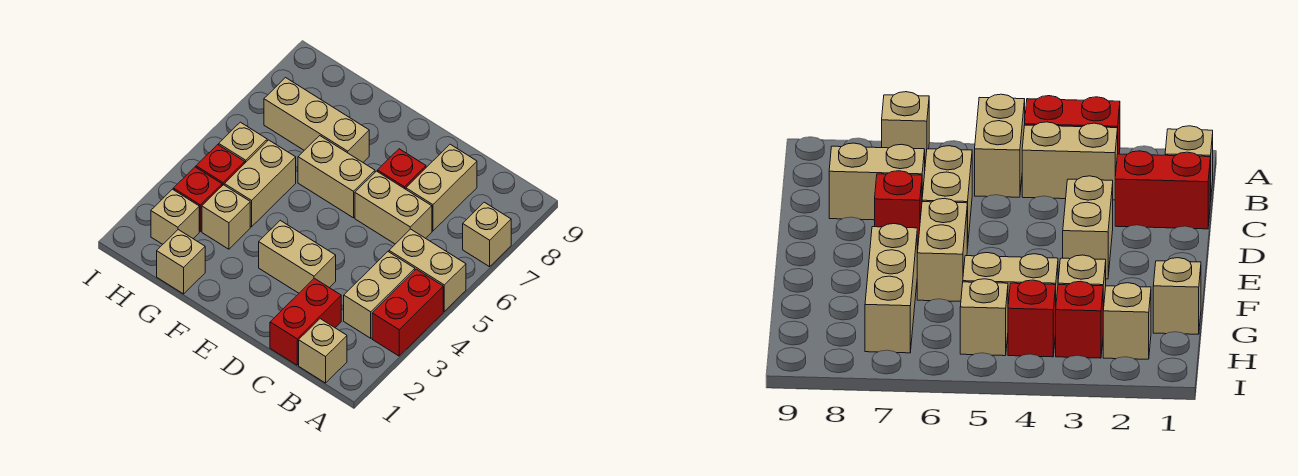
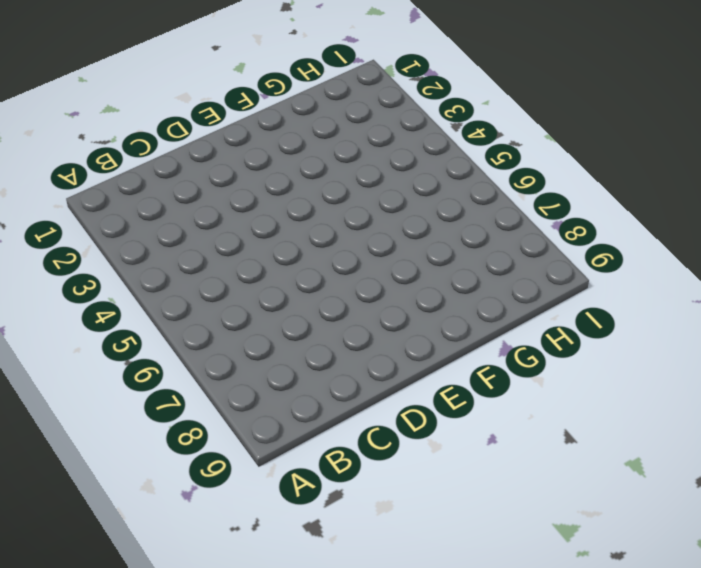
none -> red 1x2 brick [372,269,443,356]
none -> tan 1x2 brick [389,229,466,311]
none -> tan 1x1 brick [463,202,511,267]

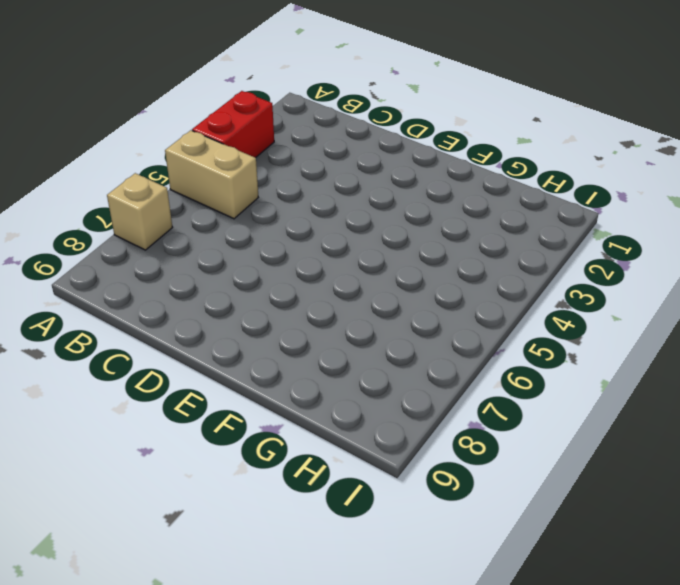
none -> tan 1x1 brick [299,319,347,383]
none -> tan 1x2 brick [344,252,415,338]
none -> red 1x2 brick [270,278,341,365]

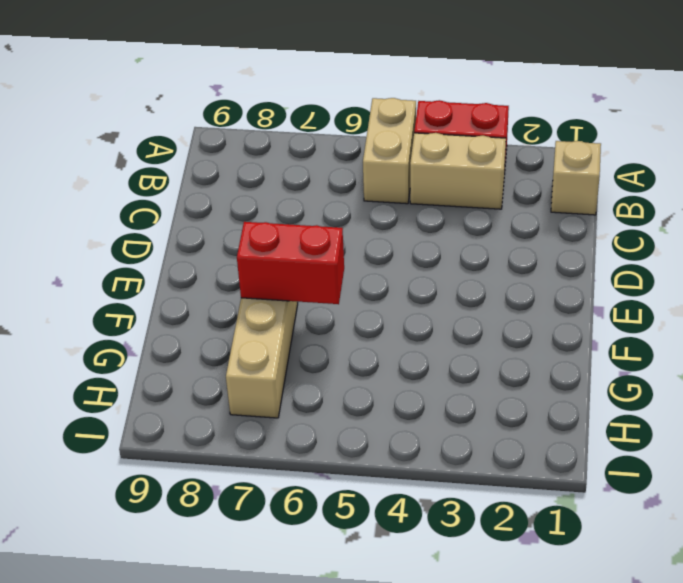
red 1x2 brick [237,222,344,304] -> red 1x2 brick moved to [270,278,341,365]
none -> tan 1x1 brick [463,202,511,267]
none -> tan 1x2 brick [355,171,432,244]
none -> tan 1x2 brick [406,144,477,231]

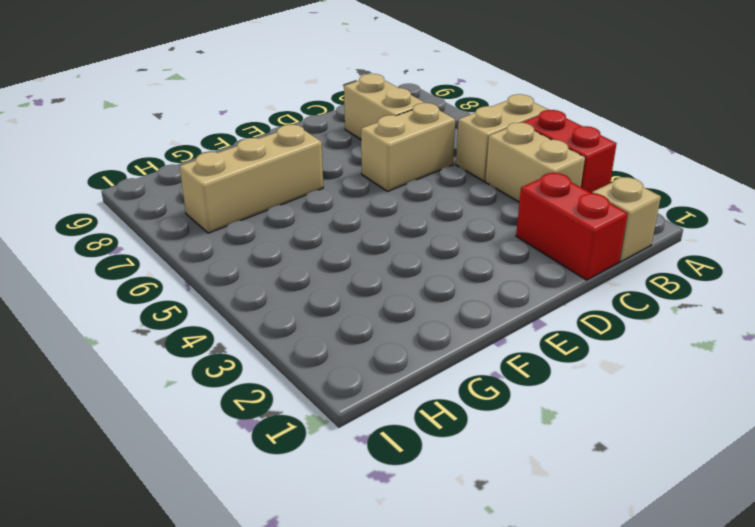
none -> tan 1x1 brick [463,202,511,267]
none -> tan 1x2 brick [259,220,336,293]
none -> red 1x1 brick [378,149,426,189]

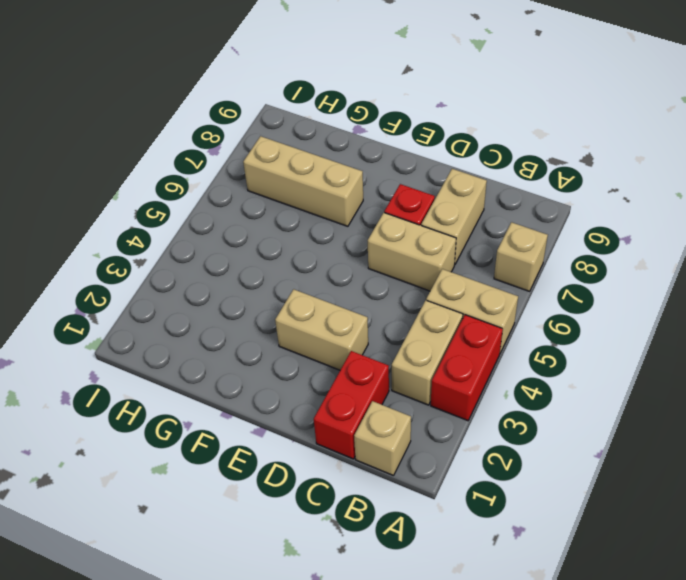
none -> tan 1x2 brick [298,136,375,218]
none -> tan 1x1 brick [157,230,205,294]
none -> tan 1x1 brick [202,185,250,249]

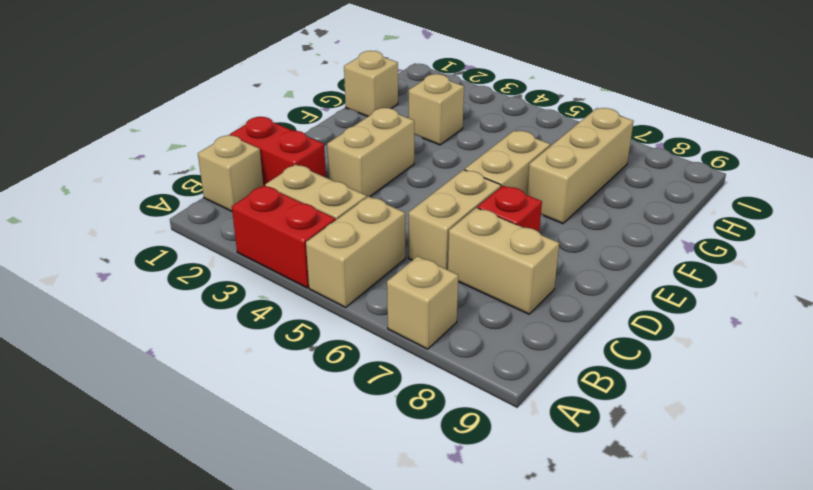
none -> tan 1x2 brick [224,140,296,227]
none -> tan 1x1 brick [151,189,199,244]
none -> red 1x1 brick [173,167,222,231]

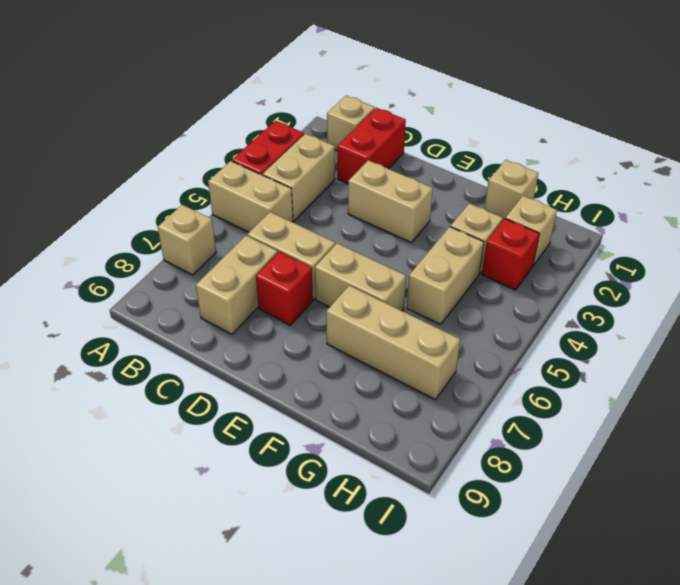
none -> red 1x1 brick [196,145,245,186]
none -> tan 1x1 brick [219,122,267,163]

